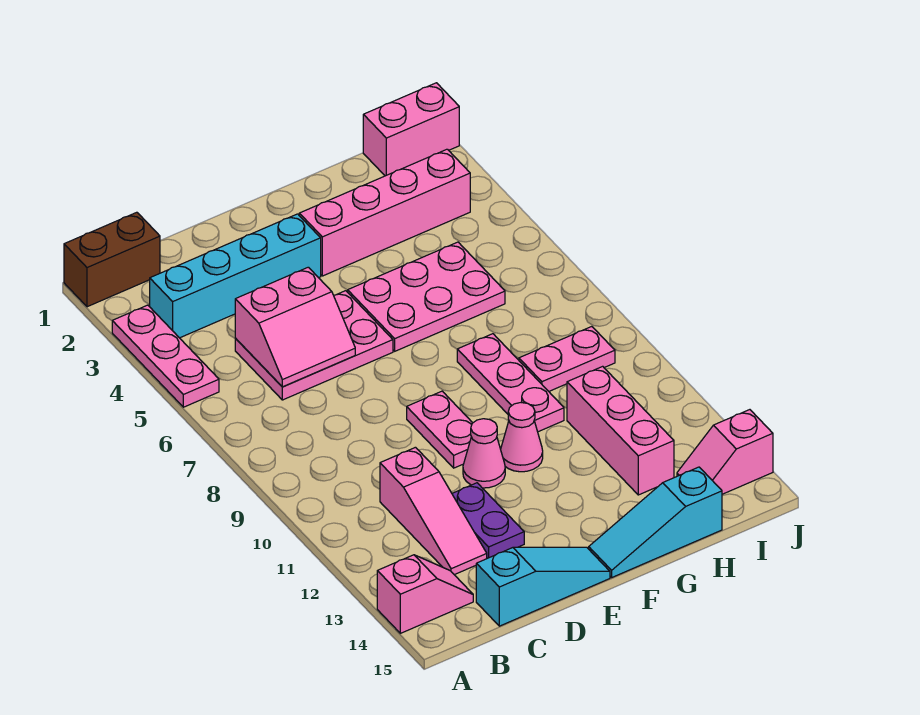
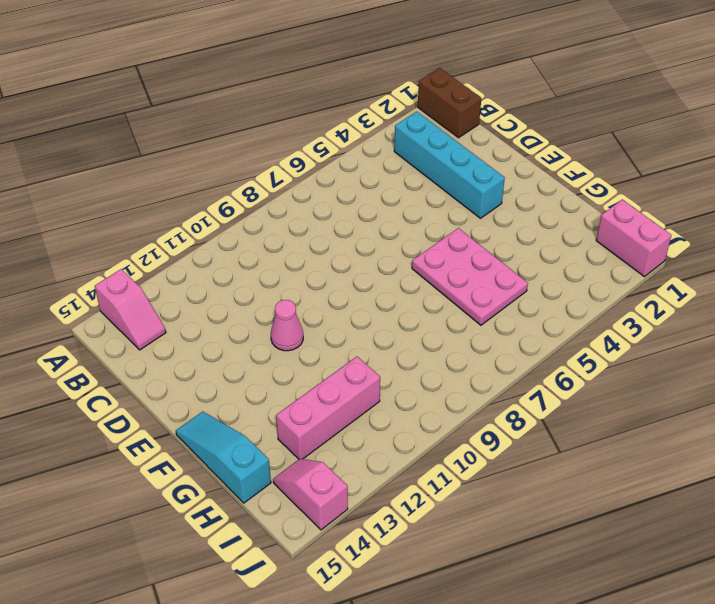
none -> pink 1x3 plate [112,305,219,407]
none -> pink 2x3 plate [235,291,393,400]
none -> pink 1x3 slope [380,447,487,575]

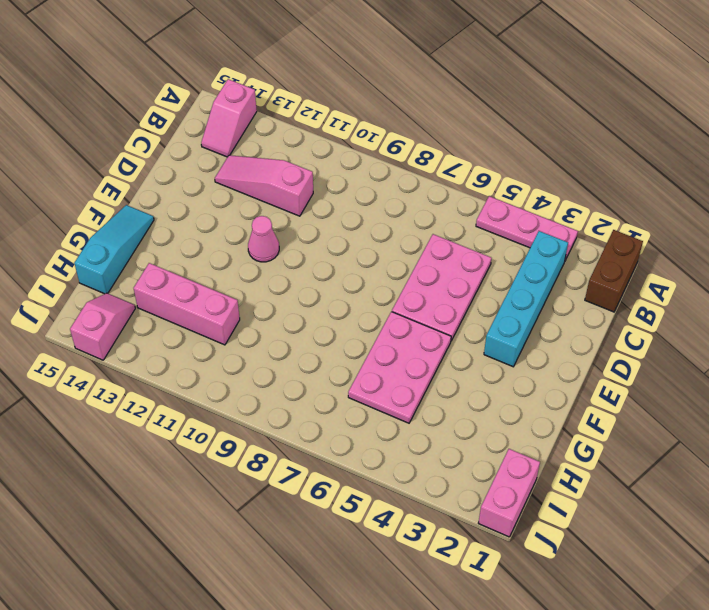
none -> cyan 1x3 slope [476,547,610,626]
none -> purple 1x2 plate [452,483,524,558]
none -> pink 1x2 plate [407,391,472,468]

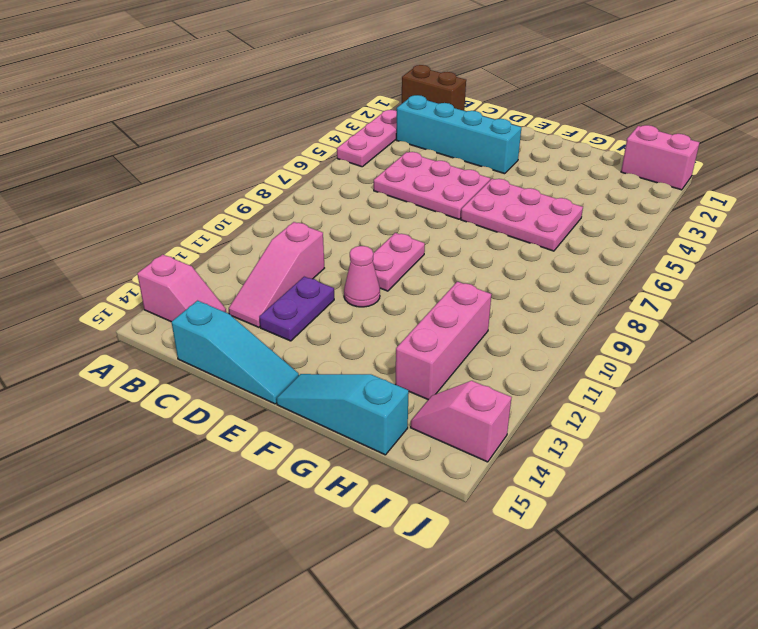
none -> pink 1x4 brick [299,149,470,276]
none -> pink 1x1 cone [501,402,543,472]
none -> pink 1x3 plate [457,334,564,432]

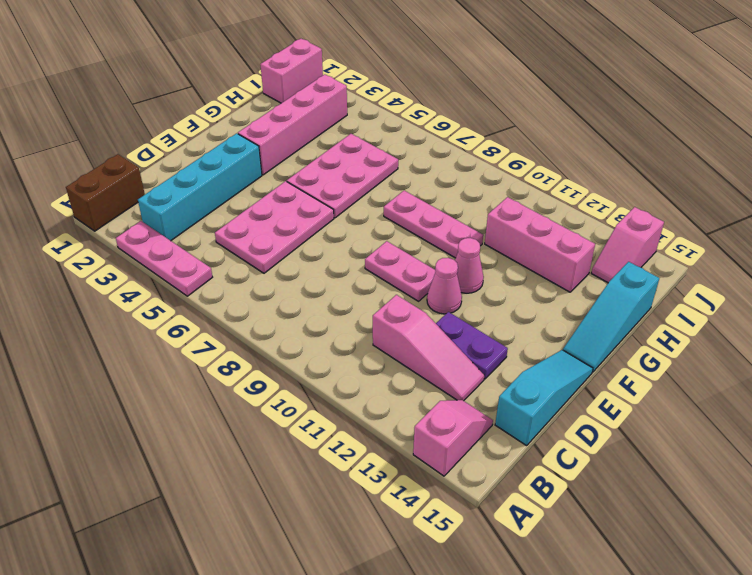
none -> pink 1x2 plate [519,327,615,391]
none -> pink 2x2 slope [235,267,355,387]

